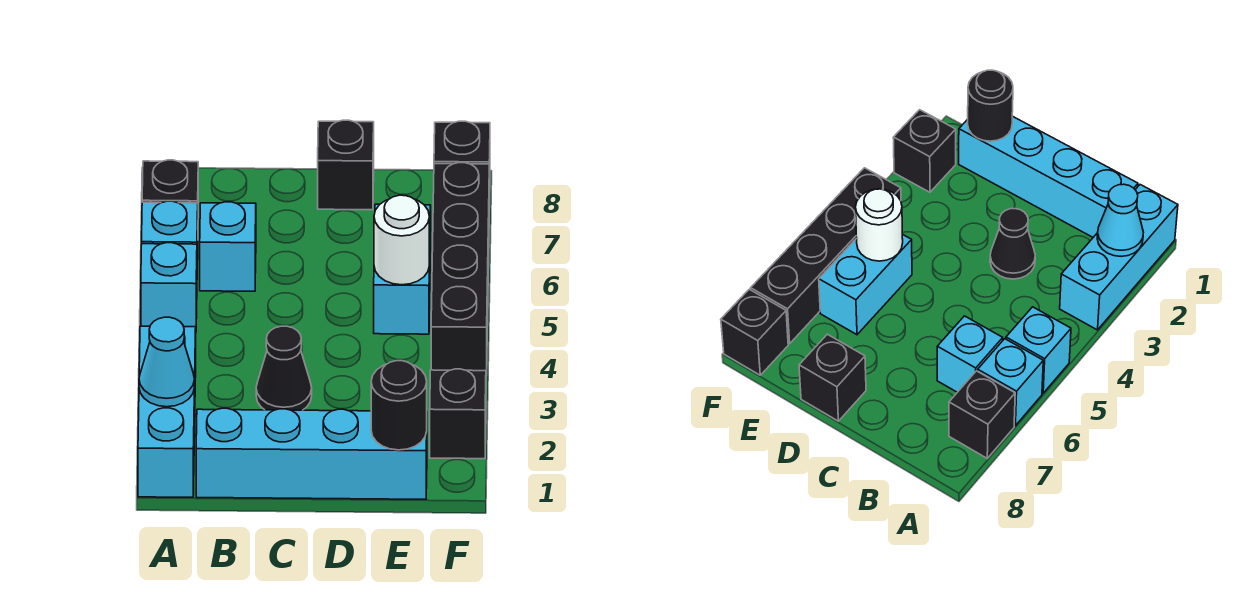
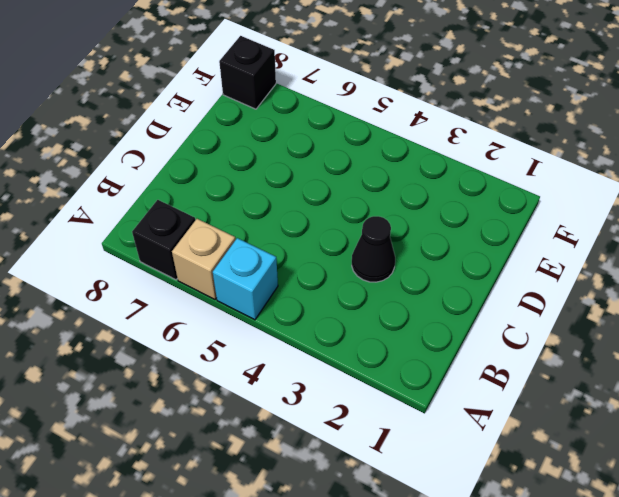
tan 1x1 brick [172,219,235,299] -> cyan 1x1 brick [142,201,198,260]
none -> cyan 1x3 brick [138,326,196,497]
none -> cyan 1x4 brick [196,408,427,499]
none -> cyan 1x1 brick [200,202,256,291]

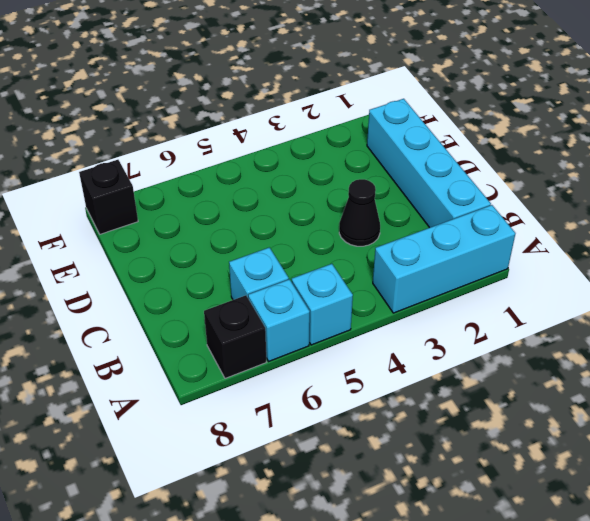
none -> black 1x1 brick [318,120,374,210]
none -> cyan 1x2 brick [374,204,431,334]
none -> black 1x1 brick [430,369,486,459]

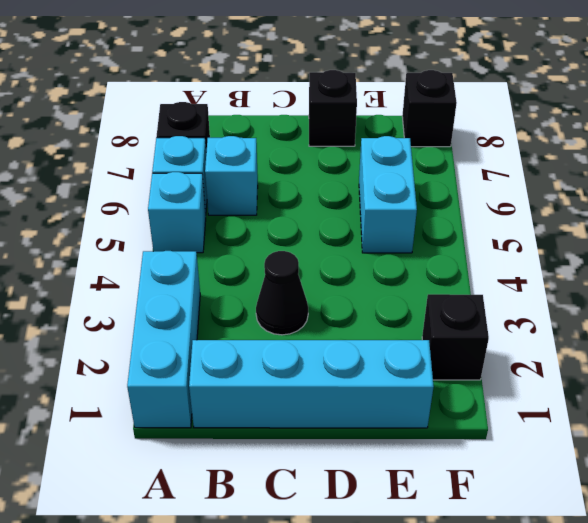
none -> black 1x4 brick [431,163,489,376]
none -> cyan 1x1 cone [139,317,194,407]
none -> black 1x1 round brick [371,361,427,450]

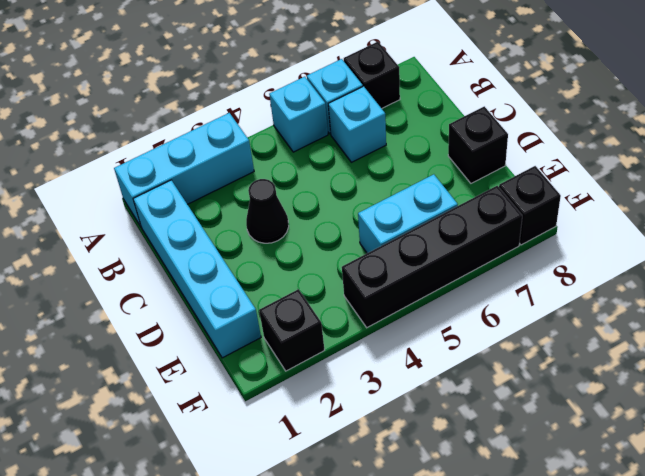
none -> cyan 1x1 cone [139,317,194,407]
none -> black 1x1 round brick [371,361,427,450]
none -> white 1x1 round brick [374,195,429,285]

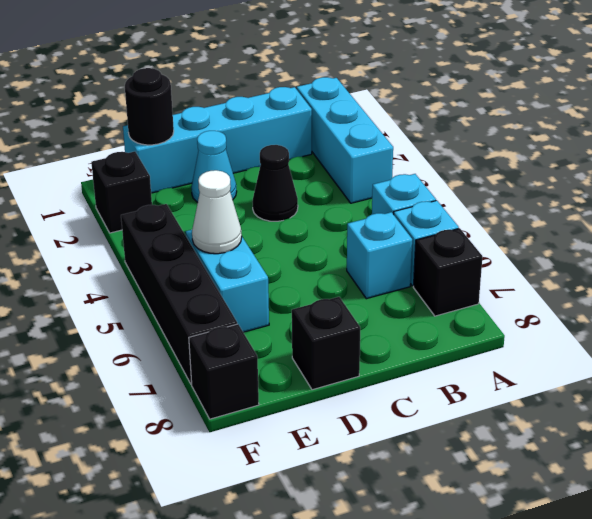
cyan 1x1 cone [191,131,237,202] -> cyan 1x1 cone moved to [139,317,194,407]
white 1x1 cone [192,170,242,254] -> white 1x1 round brick [374,195,429,285]

